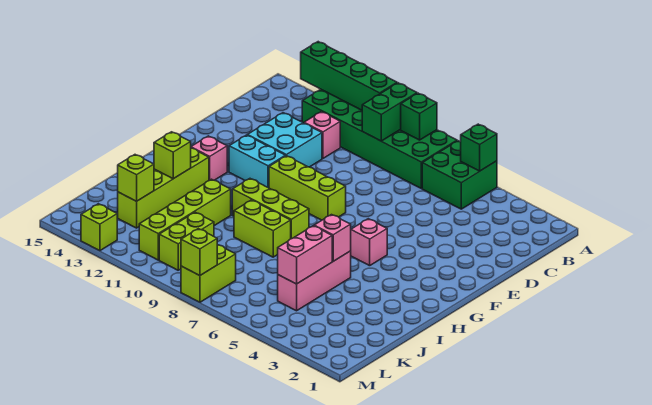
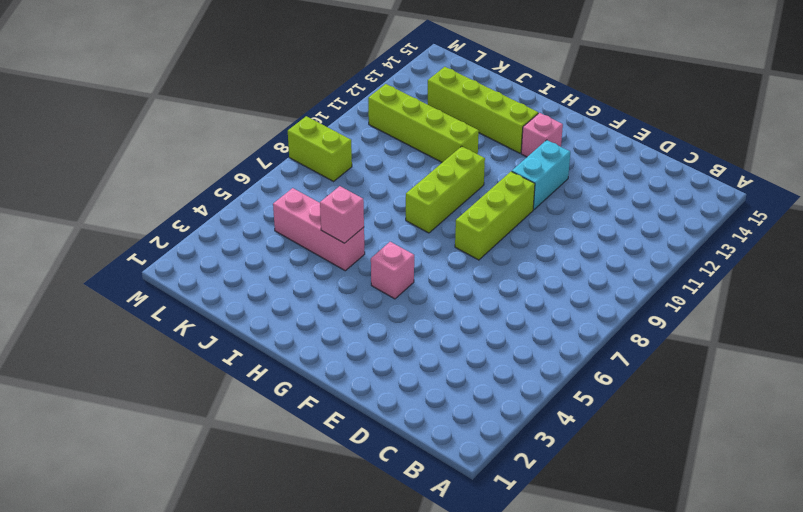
none -> green 2x2 brick [422,141,497,209]
none -> green 2x6 brick [302,89,457,188]
none -> pink 1x1 brick [304,112,340,158]

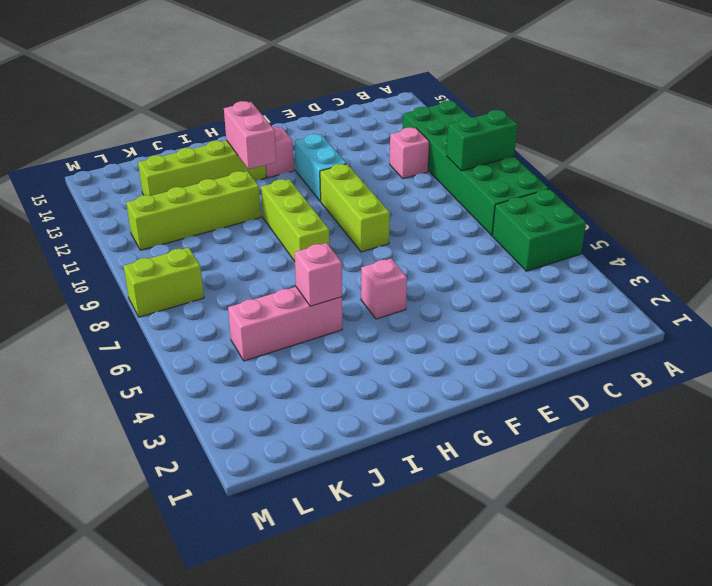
pink 1x2 brick [224,101,276,169] -> pink 1x2 brick turned to [278,226,332,284]
none -> cyan 2x2 brick [247,113,322,167]
none -> lime 1x2 brick [234,200,291,257]
none -> lime 1x2 brick [159,212,214,270]

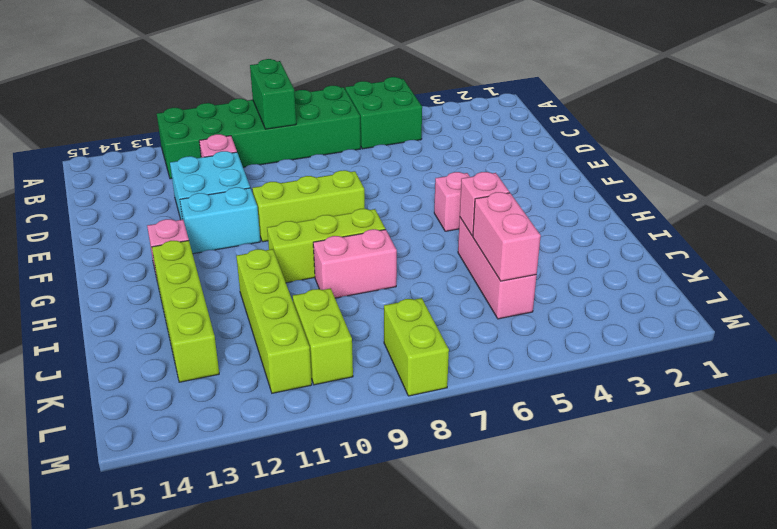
pink 1x2 brick [313,229,397,298] -> lime 1x2 brick [234,200,291,257]
none -> lime 1x1 brick [81,204,117,251]
none -> green 1x1 brick [461,124,497,171]
none -> green 1x1 brick [401,93,437,140]

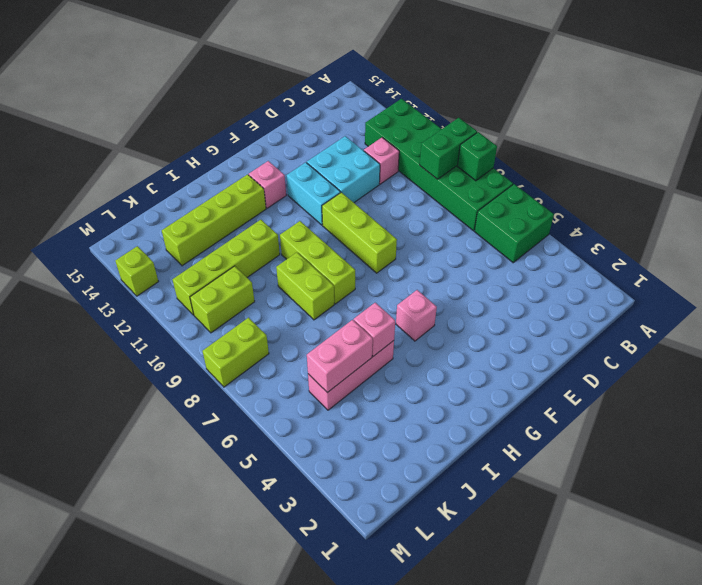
none -> green 1x1 brick [461,124,497,171]
none -> green 1x4 brick [301,42,397,110]
none -> lime 1x1 brick [154,132,191,179]

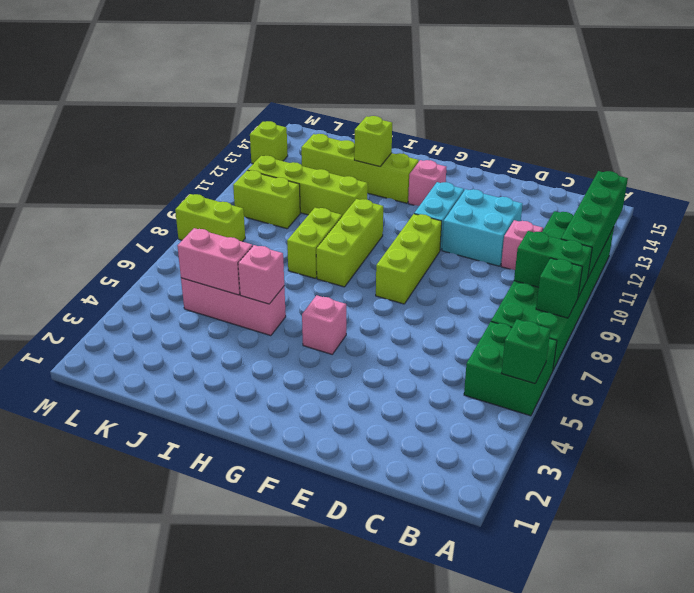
none -> lime 1x1 brick [118,155,154,201]
none -> lime 1x1 brick [181,229,217,276]

